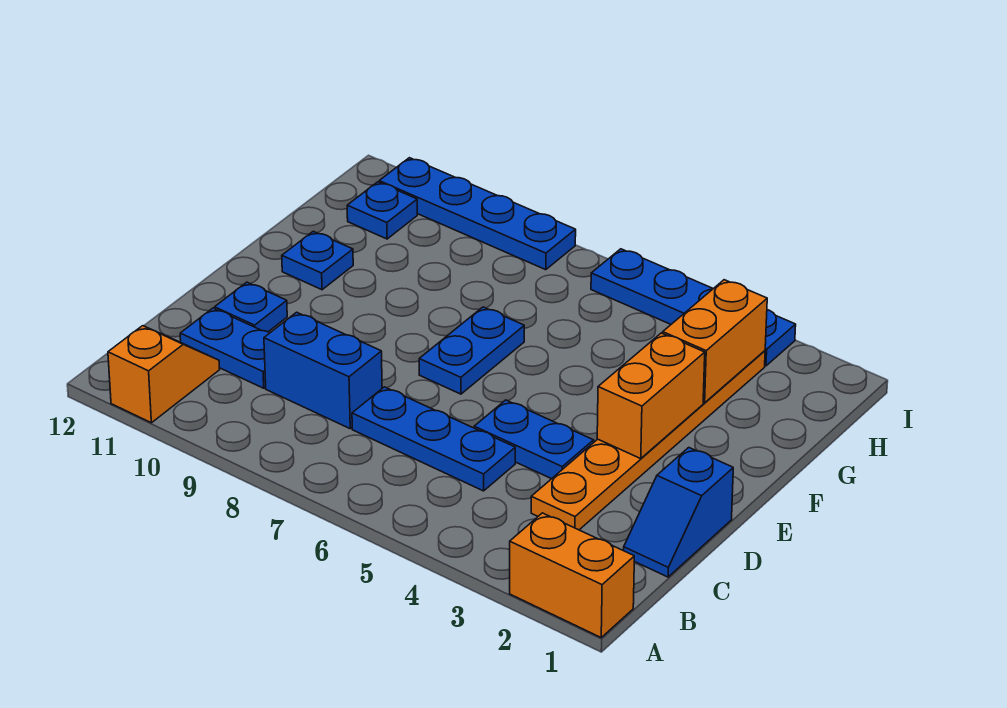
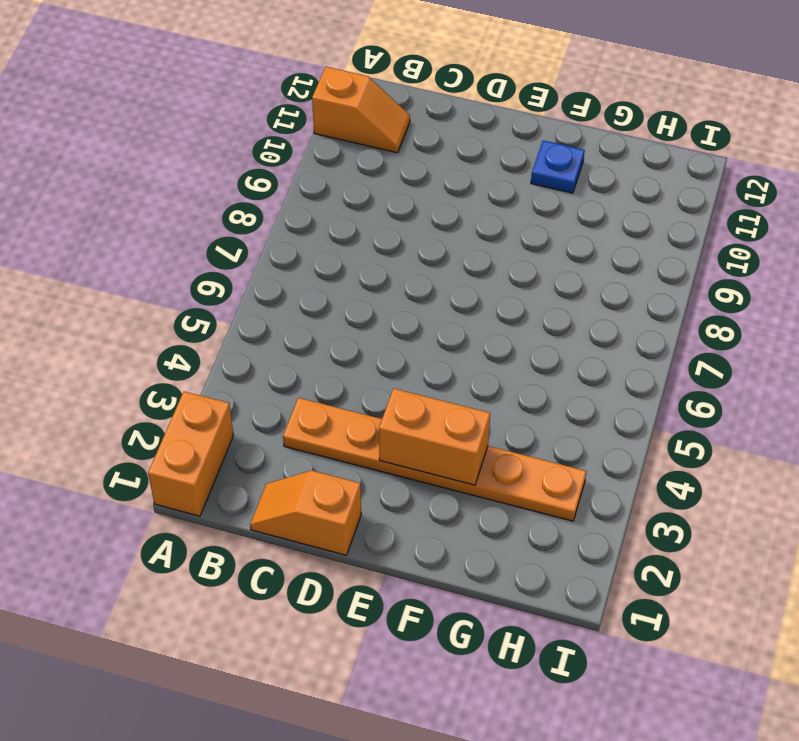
orange 1x2 slope [250,471,361,555] -> blue 1x2 slope [624,448,733,577]
none -> blue 1x3 plate [352,387,515,491]
none -> blue 1x2 brick [264,312,382,429]
none -> blue 1x2 plate [180,308,269,388]

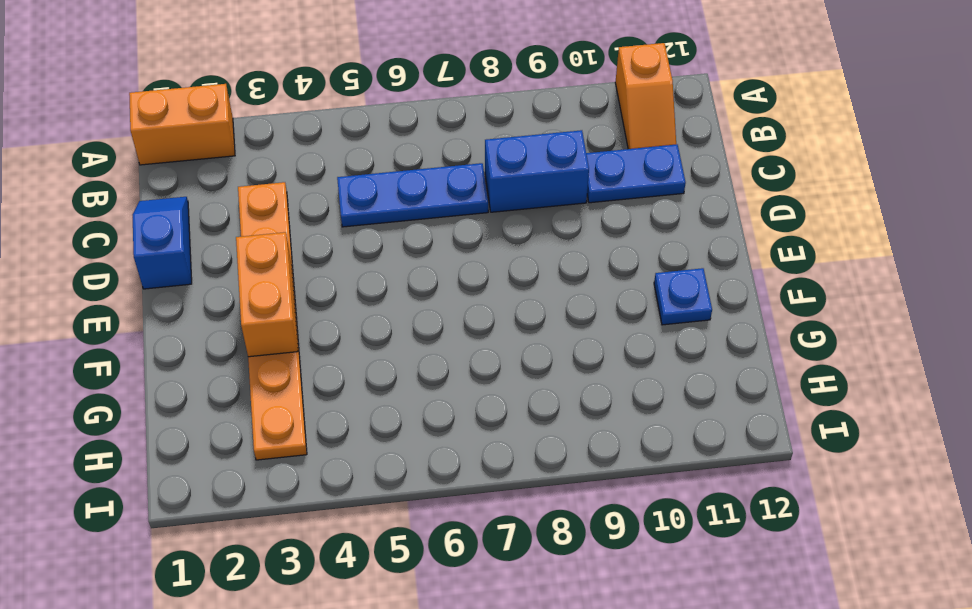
none -> blue 1x2 plate [474,400,594,479]
none -> blue 1x1 plate [215,282,287,332]
none -> blue 1x2 plate [419,307,524,394]

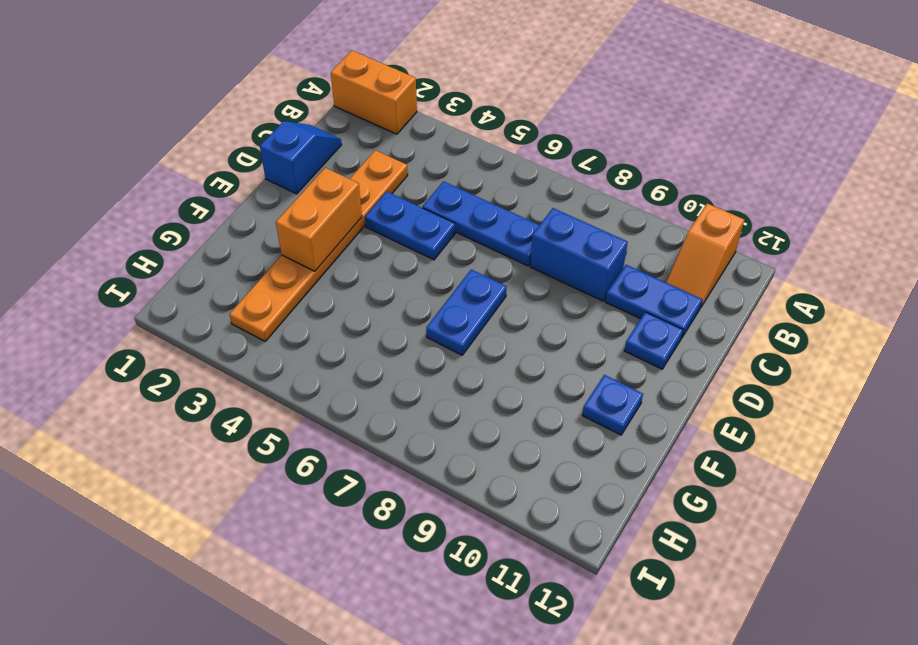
none -> blue 1x1 plate [347,182,417,239]
none -> blue 1x4 plate [591,249,796,366]
none -> blue 1x4 plate [379,158,576,270]

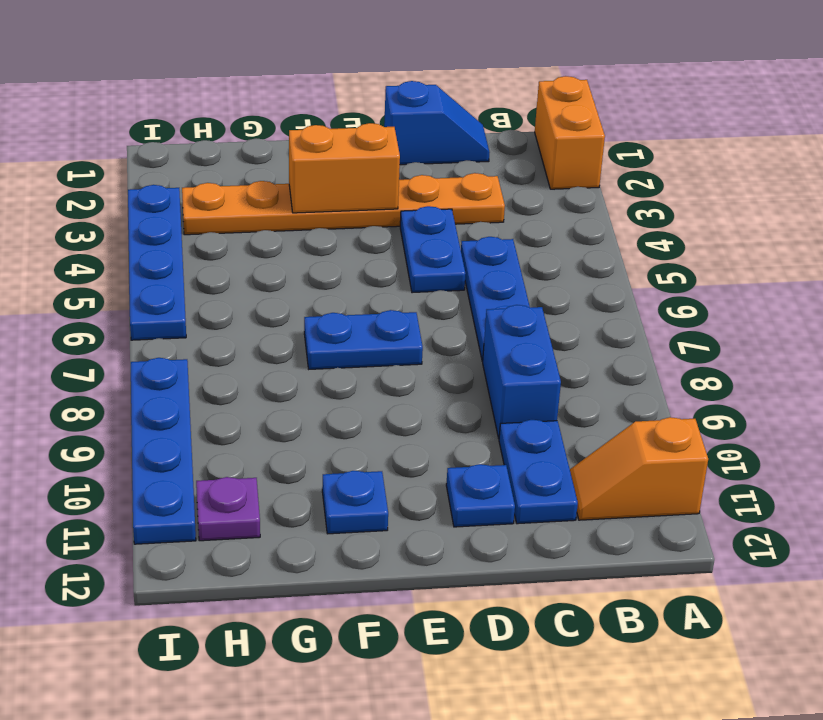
purple 1x1 plate [196,477,260,541] -> blue 1x1 plate [347,182,417,239]
none -> orange 1x2 brick [663,280,767,403]

